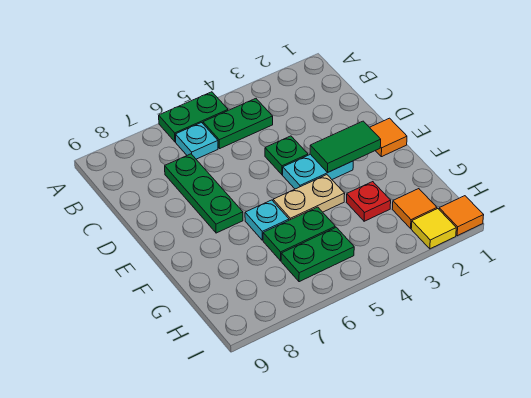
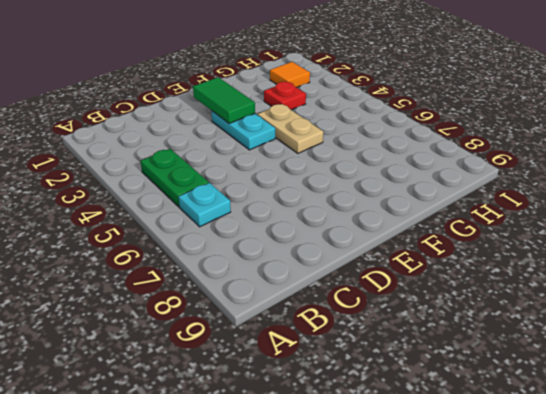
none -> green 1x2 plate [159,92,228,142]
none -> green 1x3 plate [165,154,243,233]
none -> green 1x1 plate [265,136,308,175]

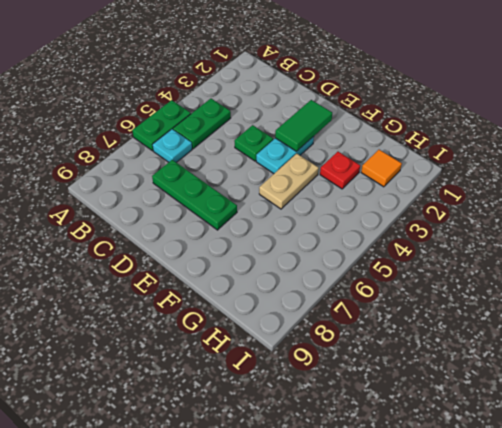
none -> orange 1x1 tile [370,118,407,157]
none -> cyan 1x1 plate [245,200,289,240]
none -> green 1x2 plate [263,207,335,261]

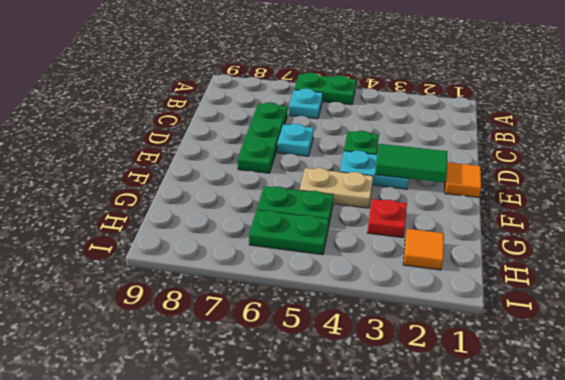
cyan 1x1 plate [277,124,314,156] -> cyan 1x1 plate moved to [245,200,289,240]
none -> green 1x2 plate [203,99,273,149]
none -> orange 1x1 tile [439,196,484,236]
none -> yellow 1x1 tile [411,209,456,249]

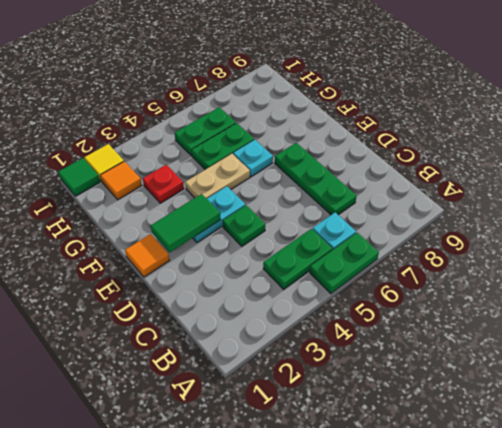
green 1x1 tile [58,158,100,196] -> orange 1x1 tile [439,196,484,236]

